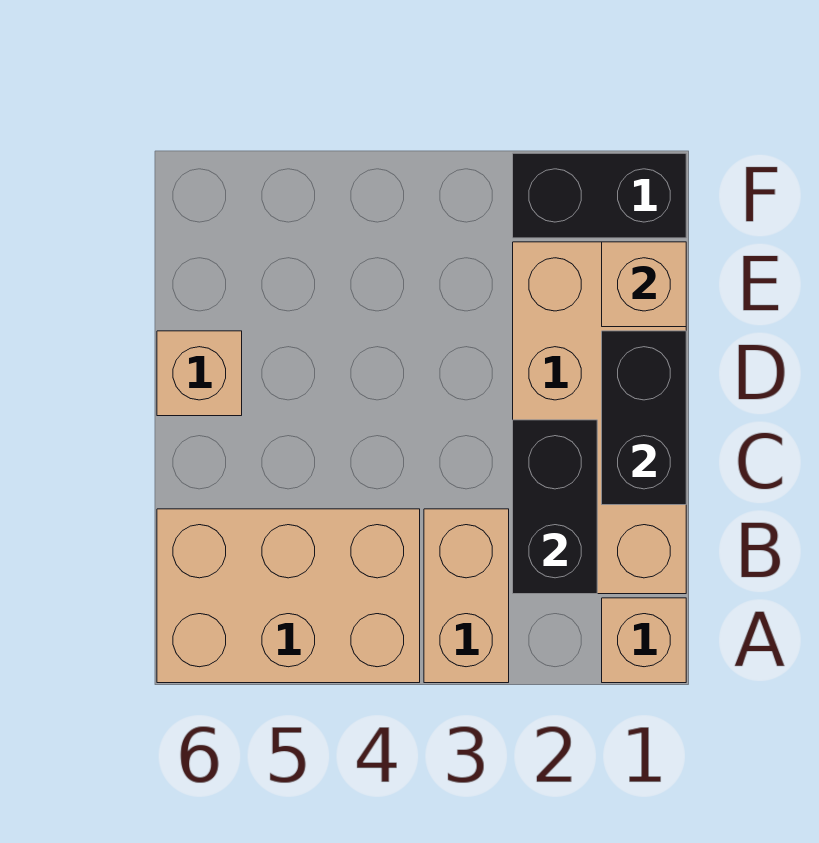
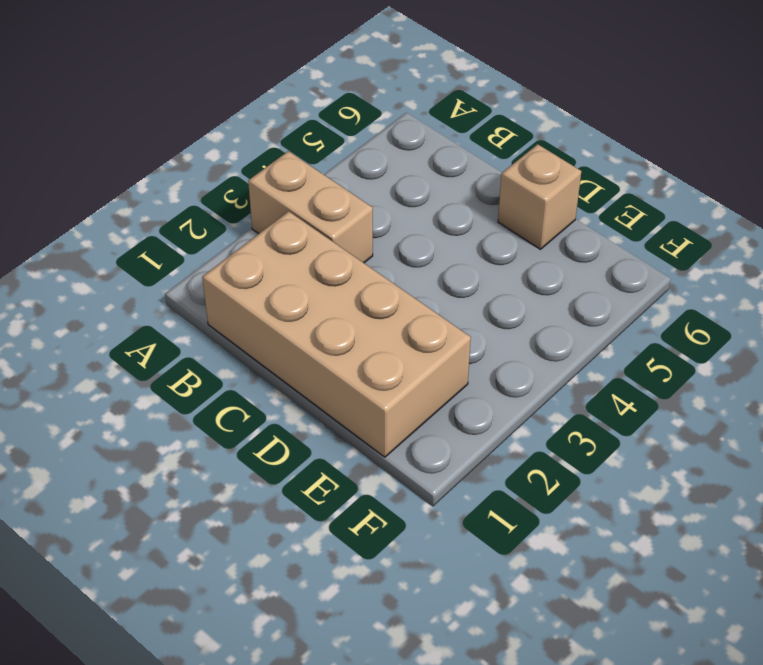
none -> tan 1x1 brick [602,598,686,683]
none -> tan 2x3 brick [157,509,420,683]

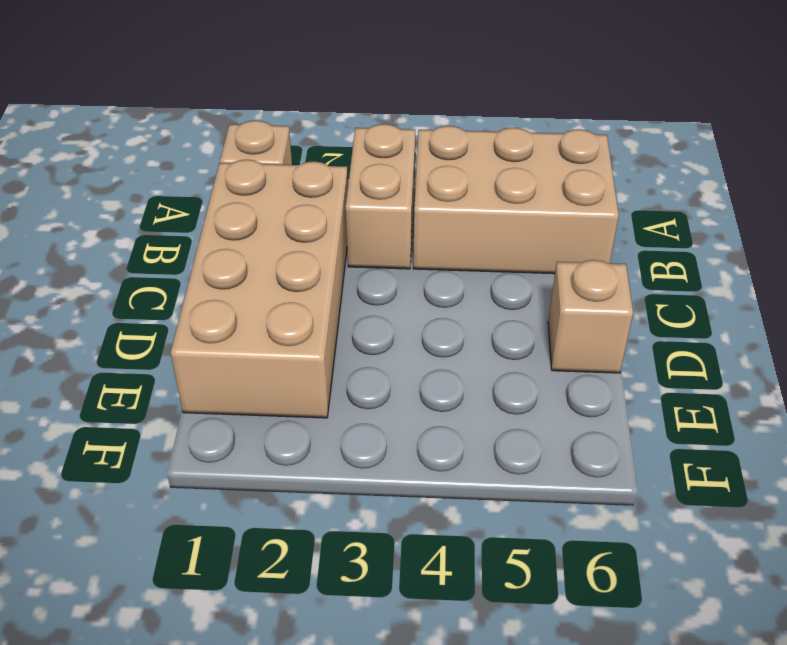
none -> black 1x2 brick [513,153,686,238]
none -> black 1x2 brick [513,420,597,594]

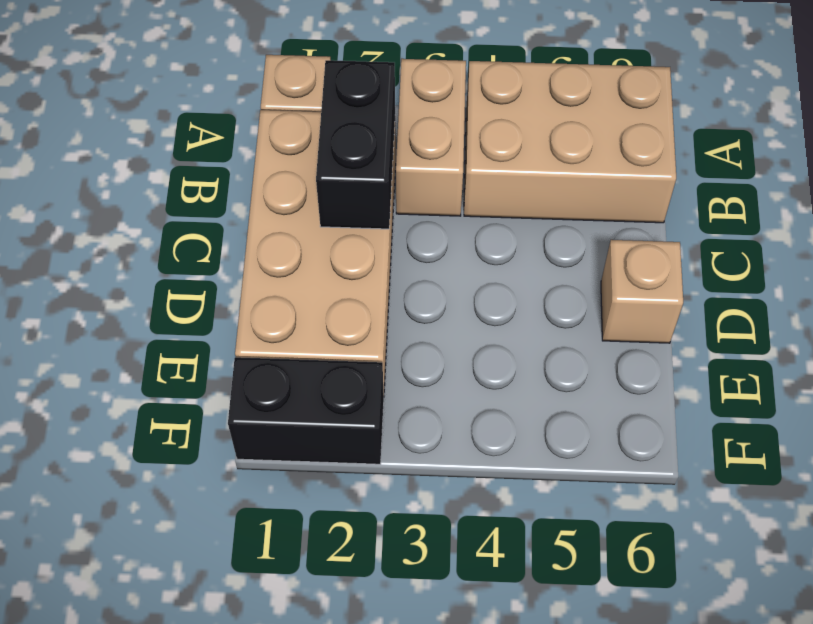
none -> black 1x2 brick [602,331,686,505]
none -> tan 1x1 brick [602,242,686,327]

